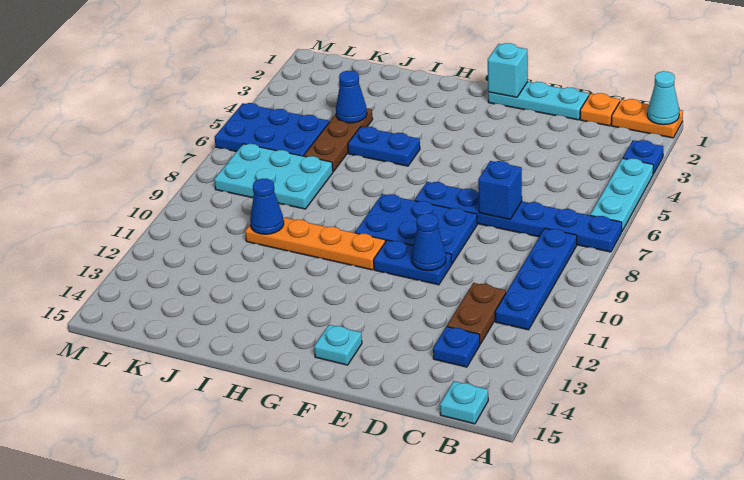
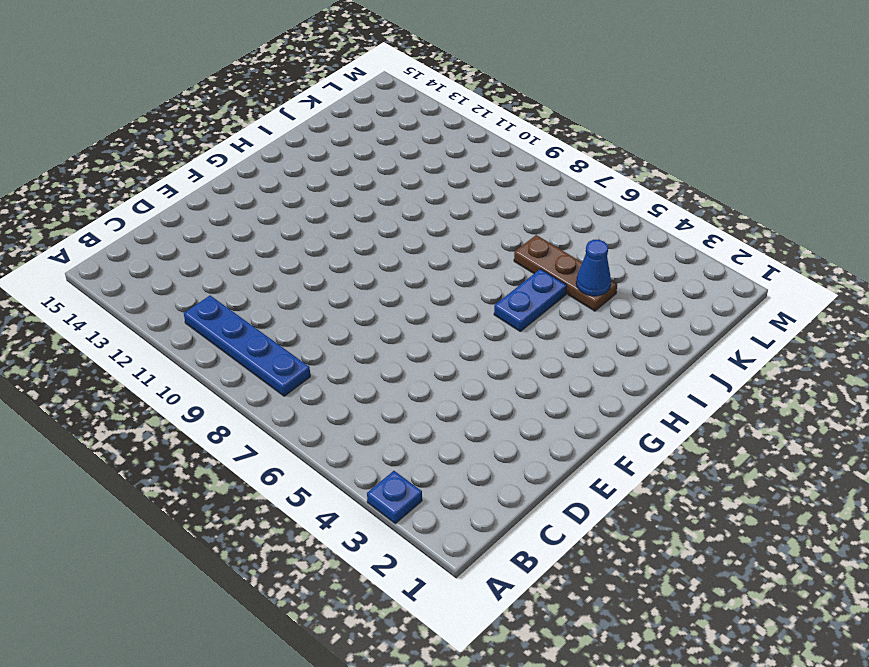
none -> orange 1x2 plate [611,99,683,138]
none -> cyan 1x3 plate [590,158,653,232]
none -> blue 1x6 plate [415,182,622,252]

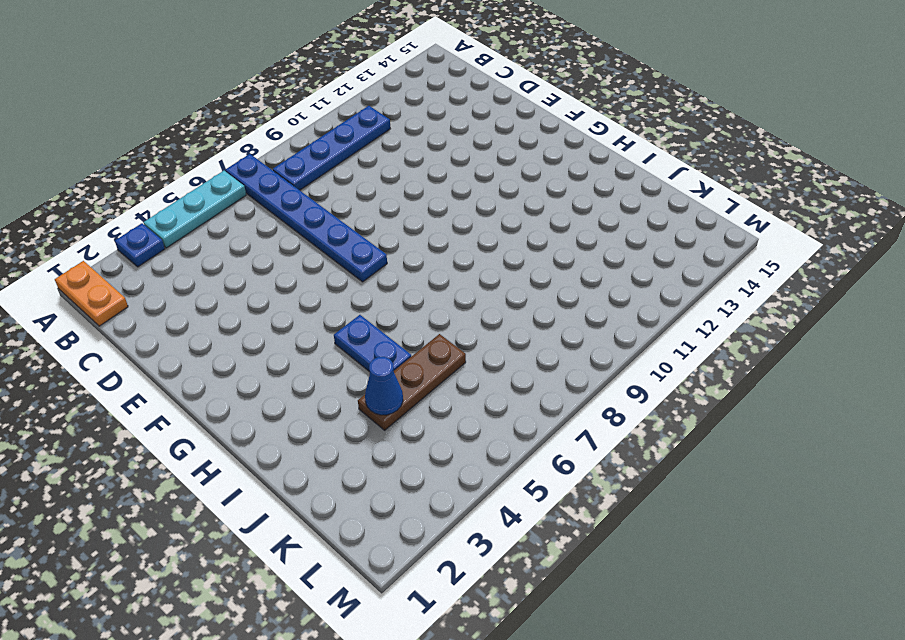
none -> cyan 1x1 plate [440,381,488,424]
none -> orange 1x1 plate [580,93,620,126]
none -> brown 1x2 plate [447,283,506,344]

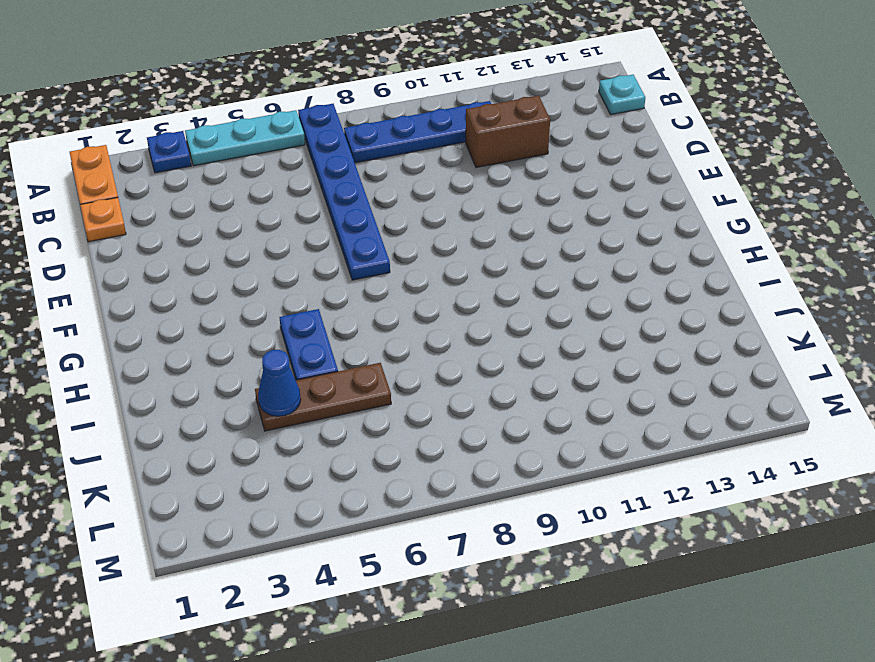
brown 1x2 brick [466,96,550,168] -> brown 1x2 plate [447,283,506,344]
none -> blue 1x1 plate [433,327,480,367]
none -> cyan 1x3 plate [488,82,589,120]
none -> blue 2x3 plate [355,194,477,263]

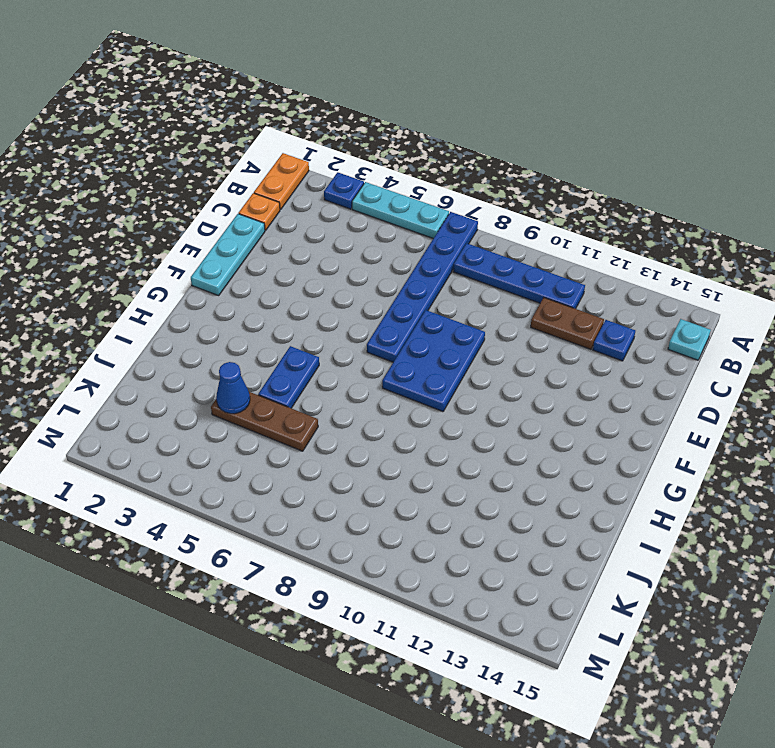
none -> blue 1x2 plate [374,240,452,285]
none -> cyan 1x1 plate [314,325,362,365]
none -> orange 1x4 plate [245,217,385,270]

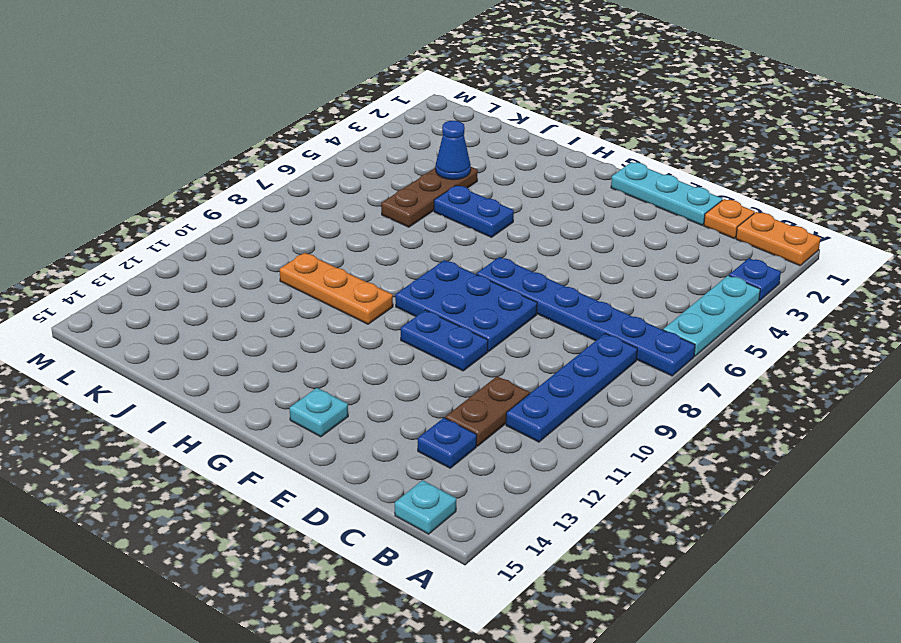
orange 1x3 plate [279,253,393,324] -> orange 1x4 plate [245,217,385,270]
none -> cyan 2x3 plate [214,144,333,209]
none -> blue 2x3 plate [215,103,329,156]
none -> cyan 1x1 cone [647,71,679,125]

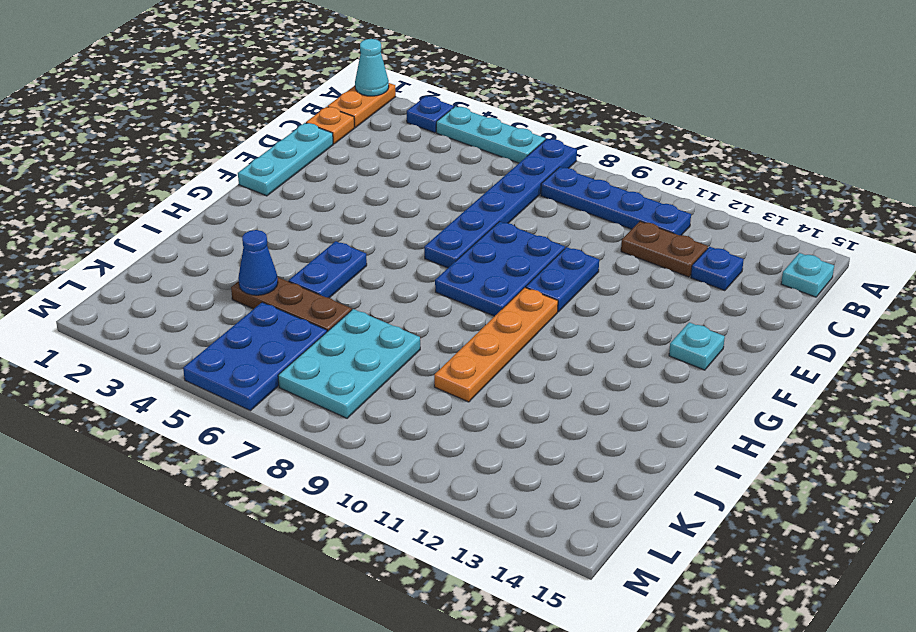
none -> blue 1x1 brick [478,161,522,219]
none -> blue 1x1 cone [412,213,446,271]
none -> cyan 1x1 brick [488,43,528,97]

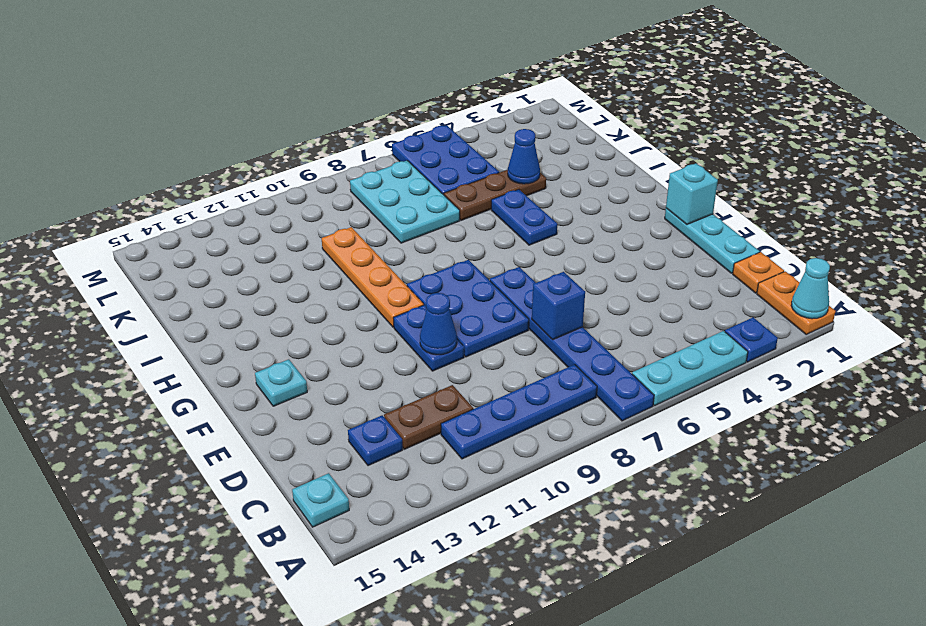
none -> blue 1x1 cone [250,179,284,234]

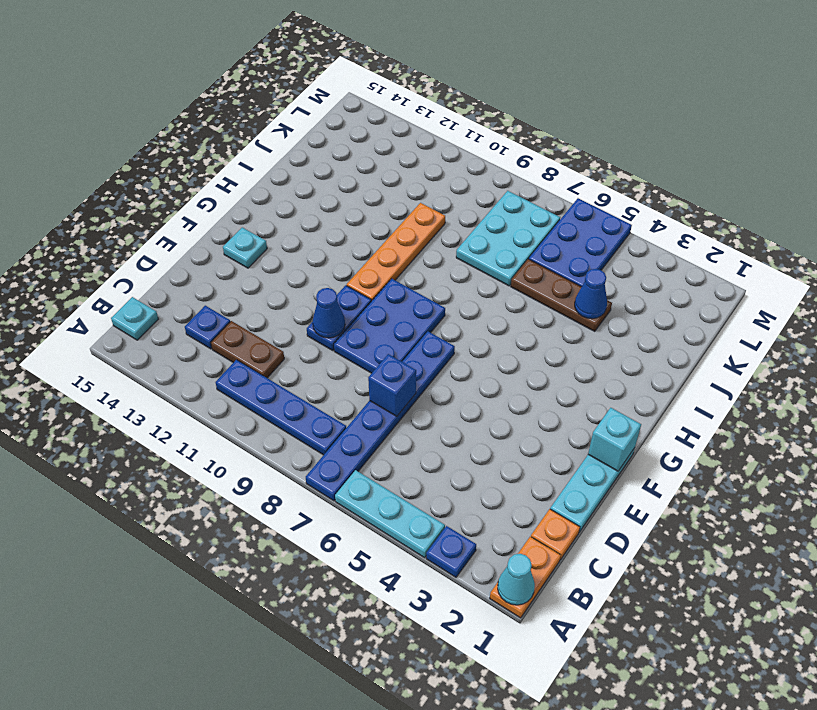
none -> blue 1x2 plate [348,127,420,166]
none -> blue 1x1 cone [250,179,284,234]

